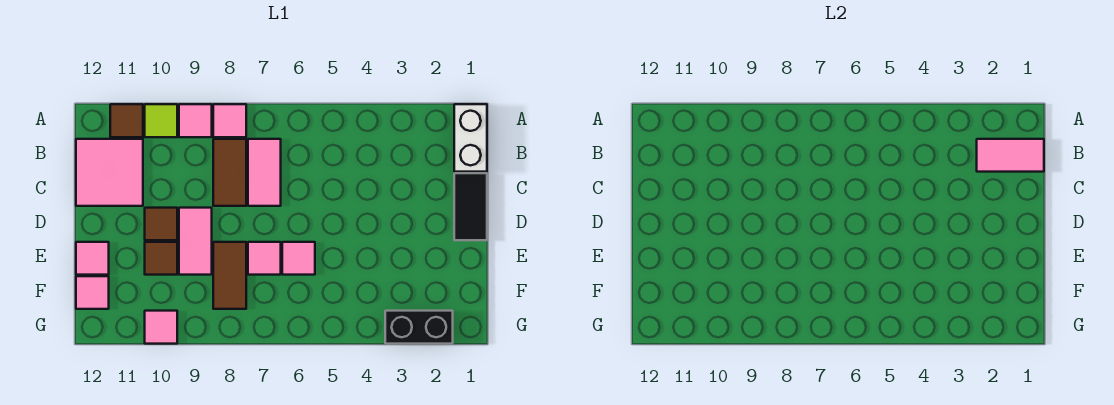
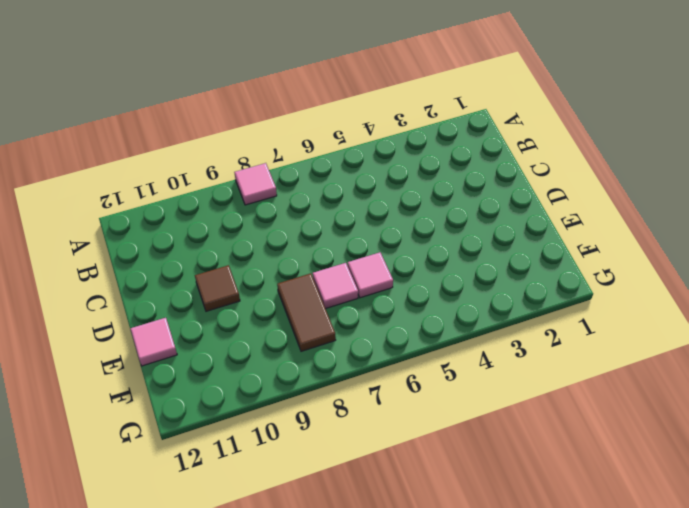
none -> white 1x2 brick [454,104,487,172]
none -> pink 1x1 tile [179,104,212,137]
none -> lime 1x1 tile [145,104,177,137]

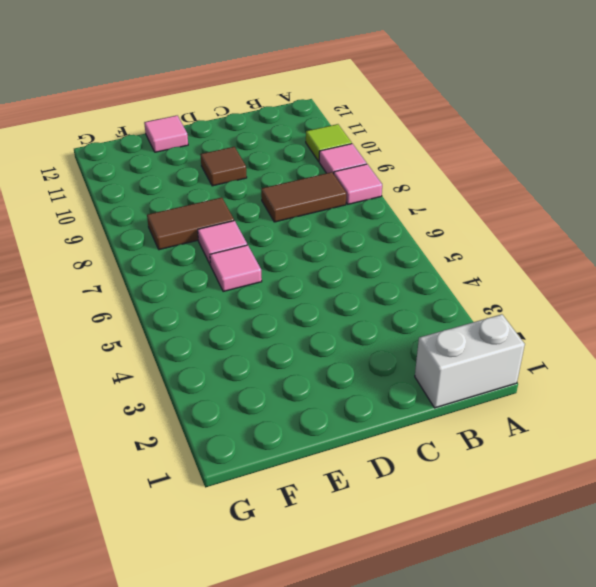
none -> brown 1x1 tile [110,104,143,137]
none -> pink 1x2 tile [248,139,281,206]
none -> pink 2x2 tile [76,139,143,206]

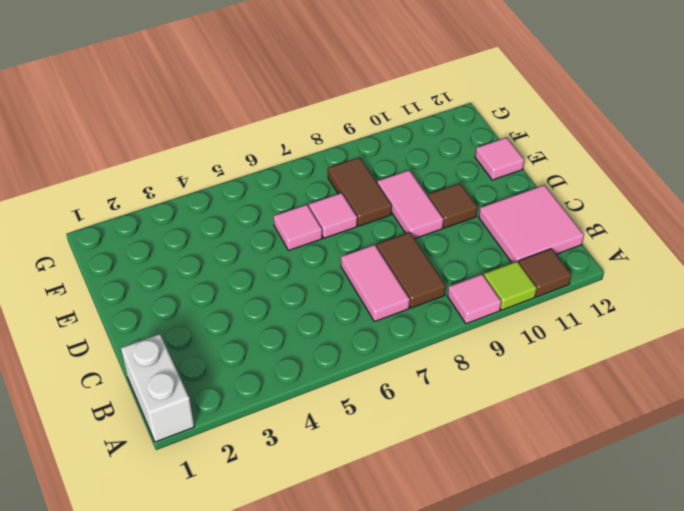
none -> pink 1x1 tile [213,104,246,137]
none -> black 1x2 tile [454,173,487,240]
none -> brown 1x1 tile [145,242,177,275]

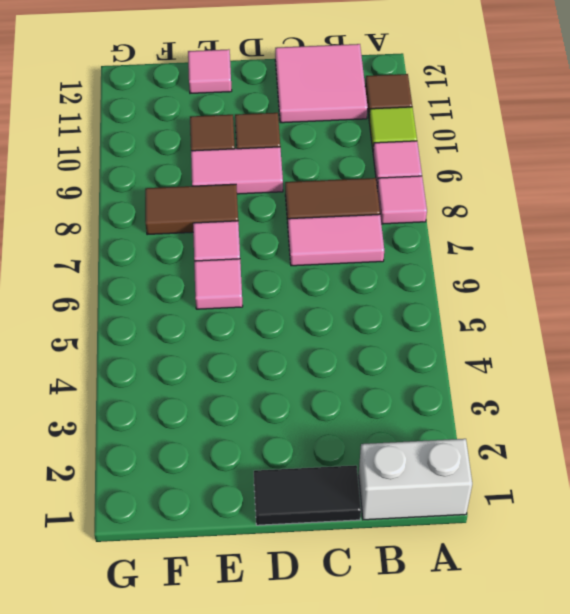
none -> pink 1x1 tile [76,276,109,309]
none -> black 1x2 brick [385,311,453,344]
none -> pink 1x1 tile [145,311,177,344]

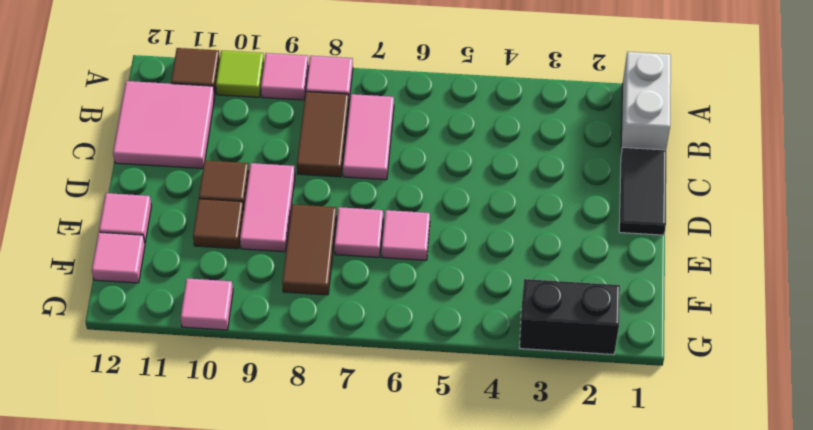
none -> pink 1x2 tile [977,139,1044,172]

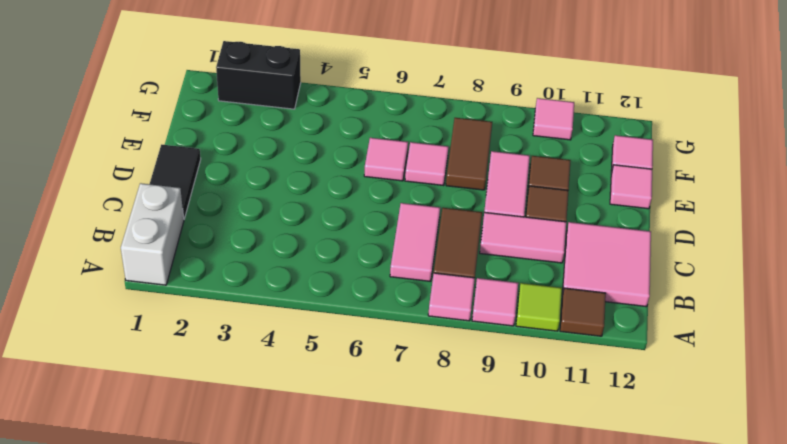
pink 1x2 tile [480,212,566,263] -> pink 1x2 tile moved to [977,139,1044,172]

